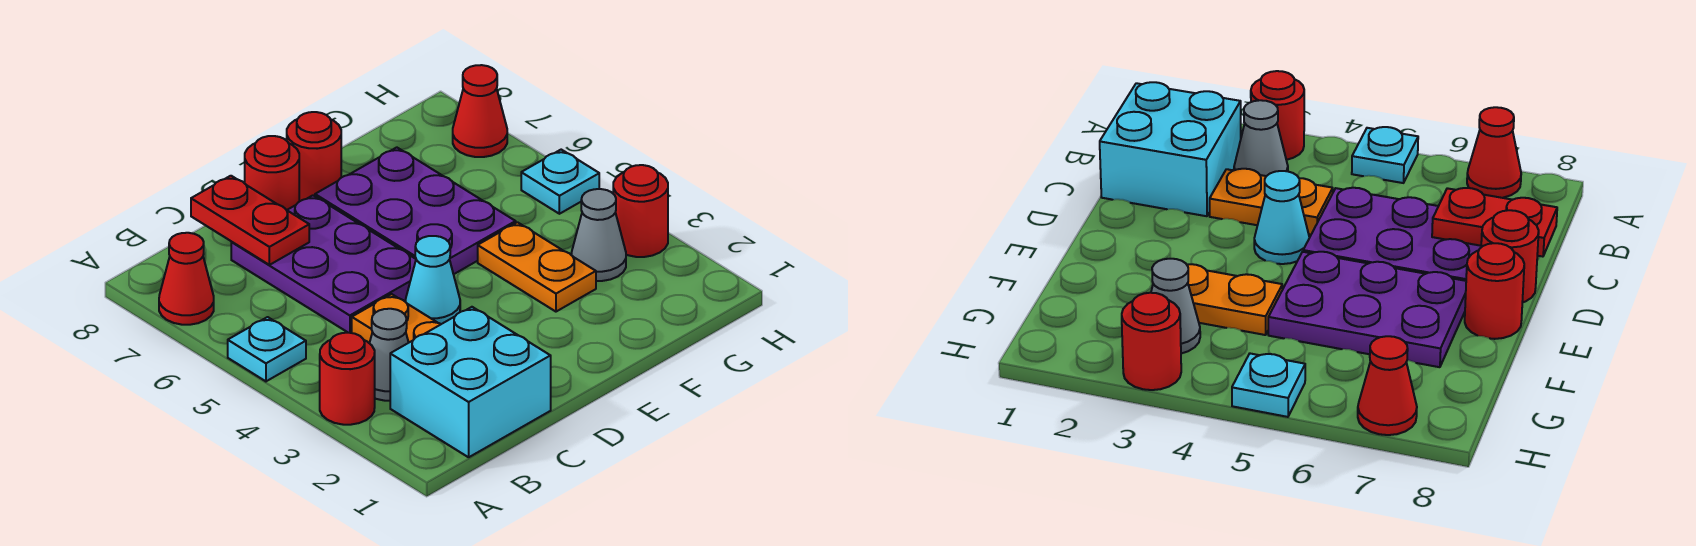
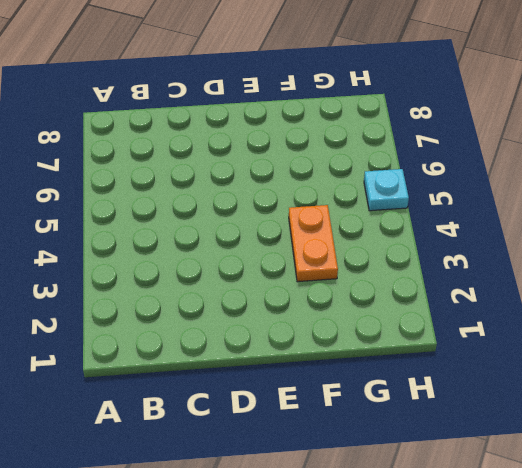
none -> red 1x1 round brick [320,333,375,425]
none -> cyan 1x1 plate [228,317,306,381]
none -> red 1x1 cone [159,233,214,325]

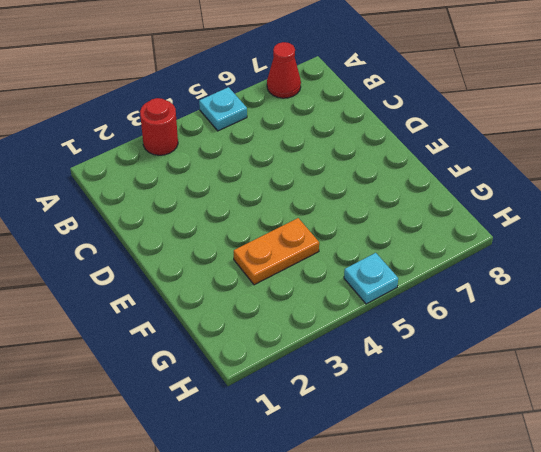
none -> cyan 2x2 brick [390,307,551,457]
none -> grey 1x1 cone [370,309,409,401]
none -> orange 1x2 plate [352,294,441,343]

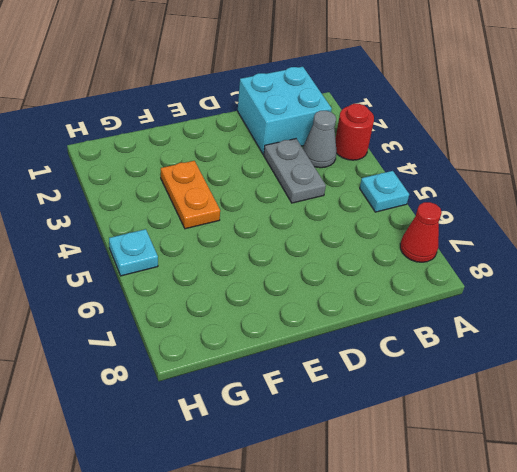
grey 1x2 plate [264,139,326,203] -> orange 1x2 plate [352,294,441,343]
none -> purple 2x3 plate [231,195,416,333]
none -> cyan 1x1 cone [406,236,460,324]
none -> red 1x1 round brick [245,136,299,210]

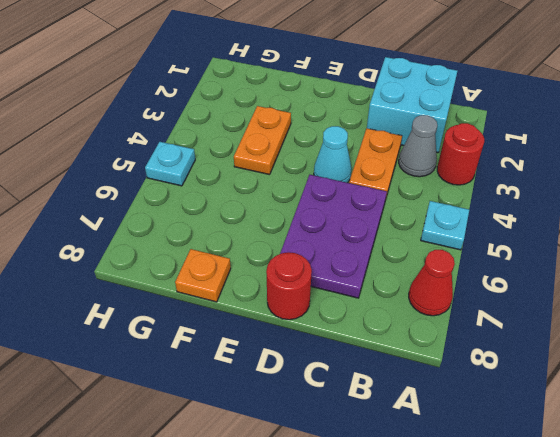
orange 1x1 plate [175,249,231,302] -> none
none -> purple 2x3 plate [315,147,516,274]
none -> red 1x1 round brick [287,112,341,202]
none -> grey 1x1 cone [571,189,626,281]

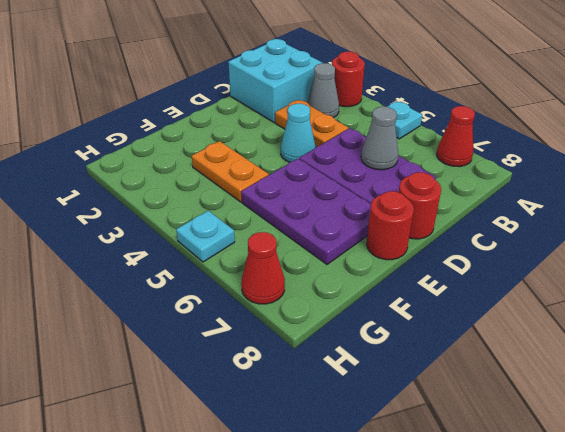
grey 1x1 cone [361,107,398,170] -> grey 1x1 cone moved to [571,189,626,281]
none -> red 1x1 round brick [613,165,668,257]
none -> red 1x2 plate [191,176,309,265]

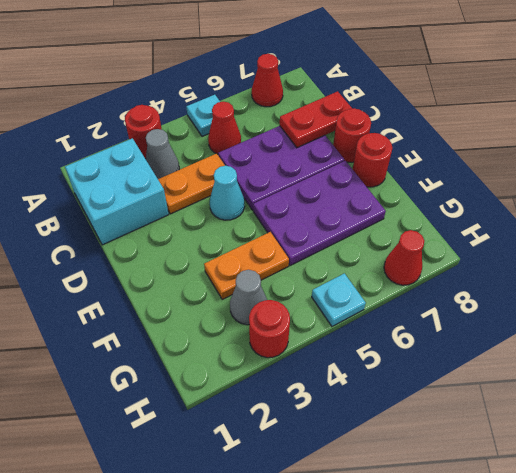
red 1x1 cone [208,102,241,154] -> none

